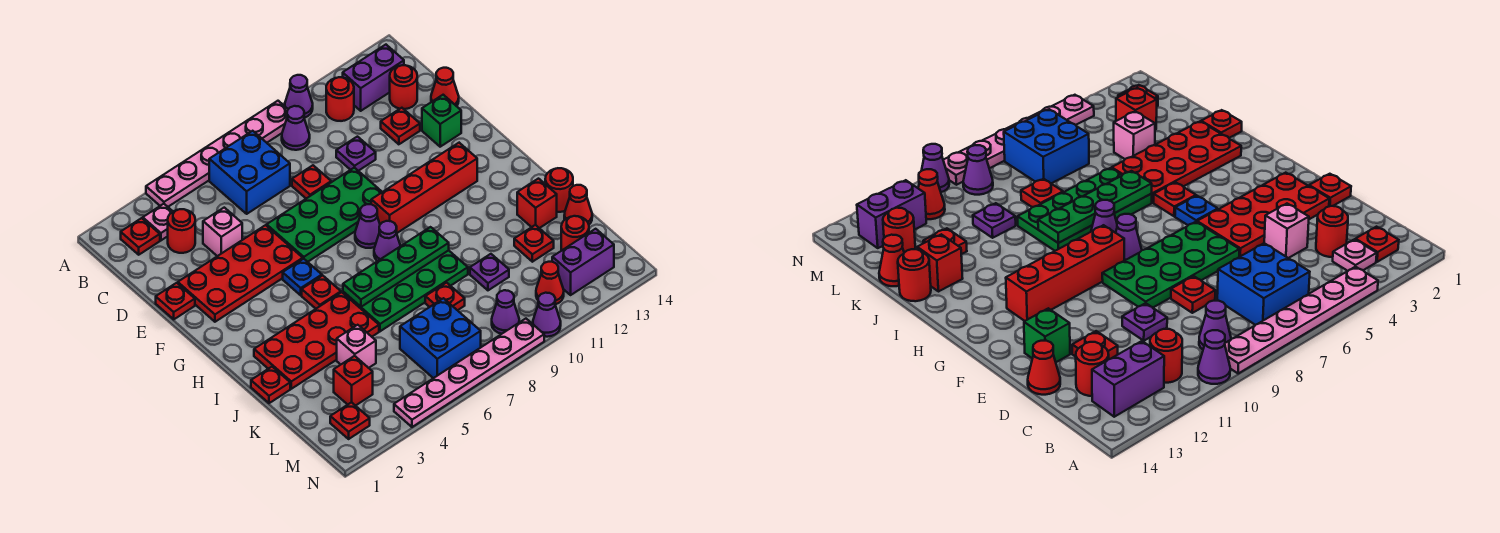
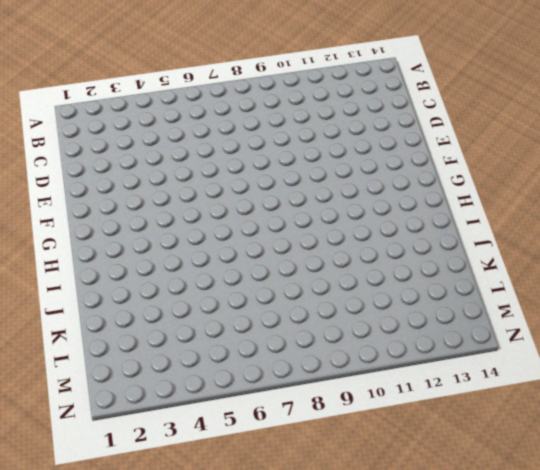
none -> pink 1x6 plate [146,101,288,207]
none -> purple 1x1 cone [285,75,313,118]
none -> red 1x1 plate [121,218,160,255]
none -> pink 1x1 plate [143,204,173,240]

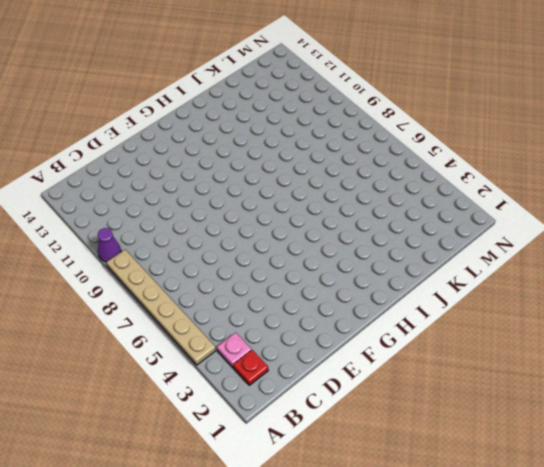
tan 1x6 plate [107,250,216,365] -> pink 1x6 plate [146,101,288,207]
none -> blue 2x2 brick [209,131,290,214]
none -> purple 1x1 cone [282,106,310,150]
none -> red 1x1 round brick [326,77,354,121]
none -> purple 1x2 brick [343,45,404,111]

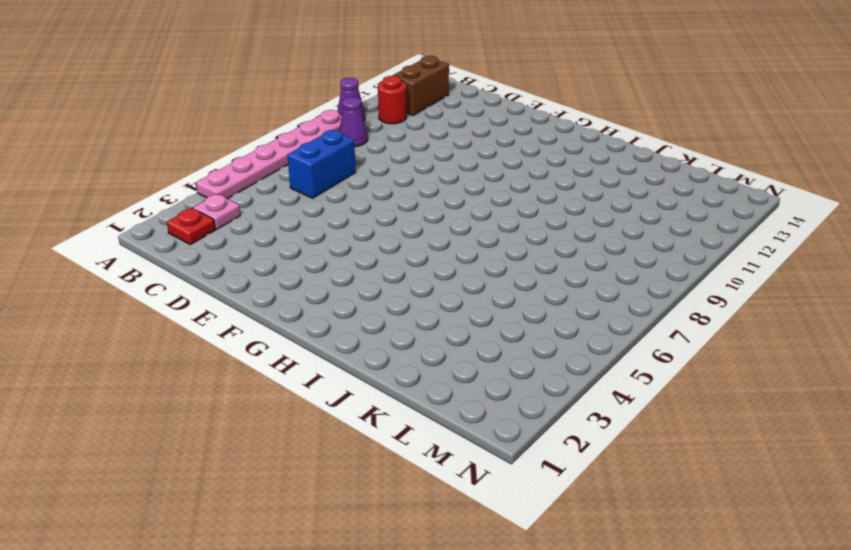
brown 1x2 brick [393,56,449,115] -> purple 1x2 brick [343,45,404,111]
blue 1x2 brick [288,130,356,198] -> blue 2x2 brick [209,131,290,214]
none -> red 1x1 round brick [168,209,195,253]
none -> red 1x1 round brick [390,65,417,109]
none -> pink 1x1 brick [203,208,242,256]
none -> red 1x1 plate [292,165,331,198]

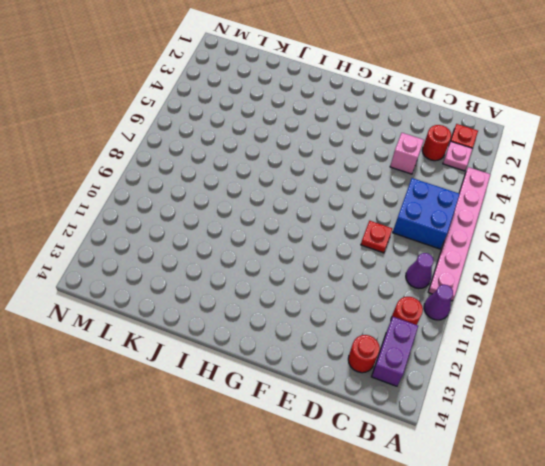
none -> purple 1x1 plate [336,137,376,171]
none -> red 1x1 plate [381,108,420,144]
none -> red 1x1 cone [431,68,459,106]
none -> red 1x1 plate [156,283,195,319]

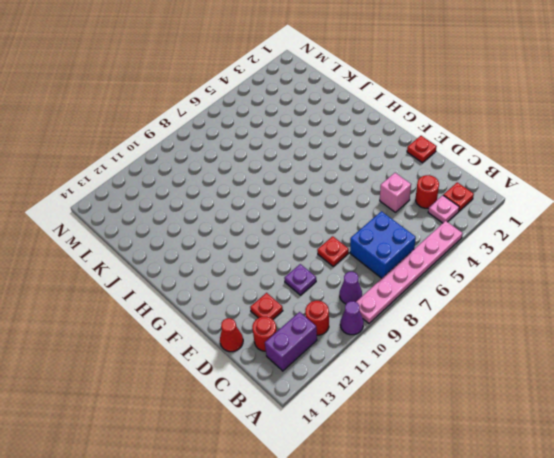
none -> red 2x4 plate [178,225,303,322]
none -> green 2x4 plate [267,168,382,262]
none -> green 1x1 brick [422,95,461,147]
none -> blue 1x1 plate [283,259,322,295]

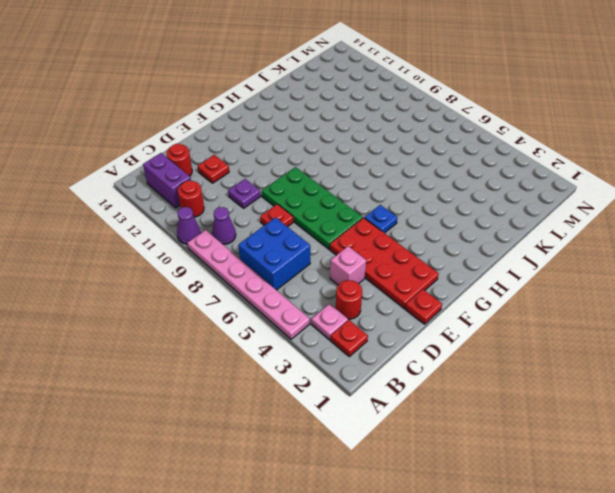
none -> red 1x1 cone [431,68,459,106]
none -> green 1x1 brick [422,95,461,147]
none -> purple 1x1 cone [355,204,380,248]
none -> red 1x4 brick [371,143,477,233]

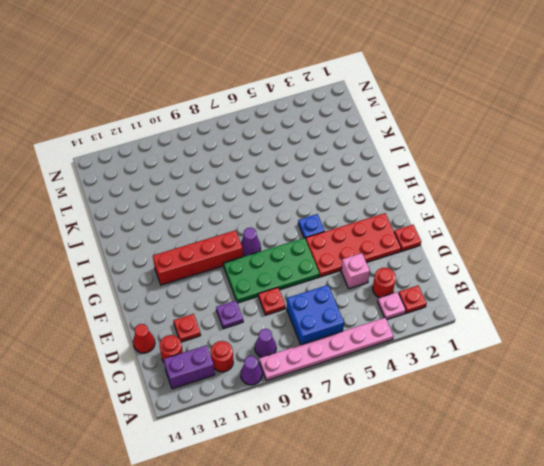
none -> green 1x1 brick [422,95,461,147]
none -> red 1x1 plate [302,275,341,309]
none -> purple 1x1 cone [374,221,400,261]
none -> red 2x4 plate [254,292,379,389]

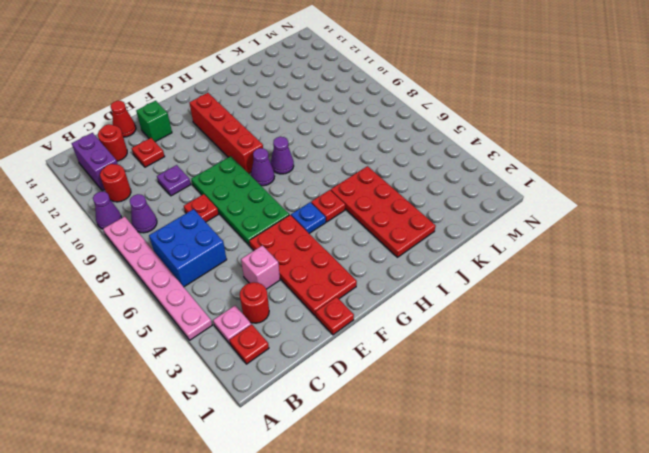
none -> green 2x4 plate [343,250,468,331]
none -> red 1x1 plate [251,367,290,403]
none -> red 1x1 brick [517,179,557,228]
none -> red 1x1 round brick [545,168,573,212]

